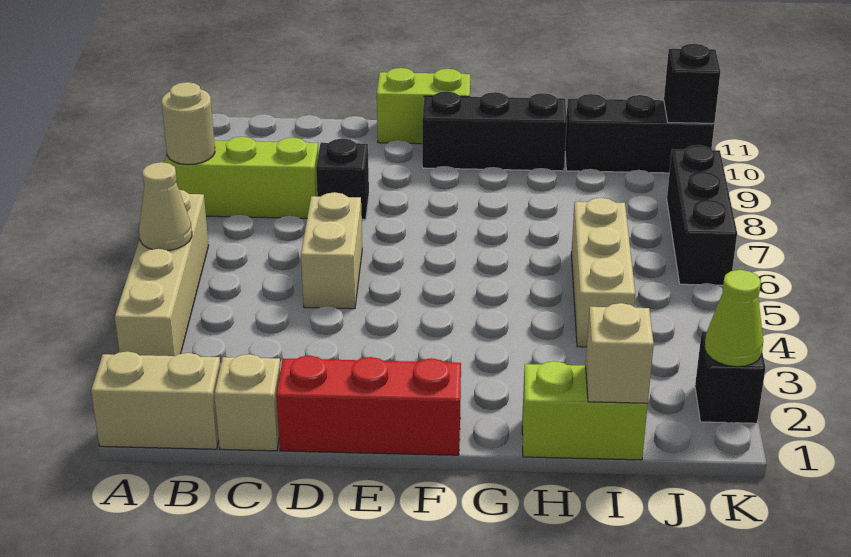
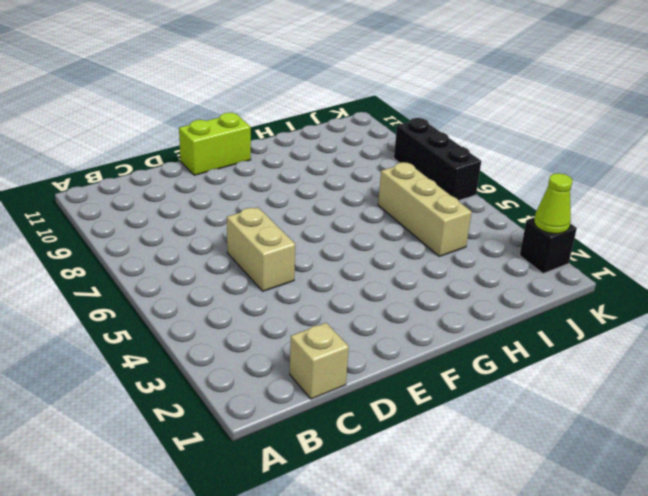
none -> tan 1x2 brick [91,351,220,449]
none -> tan 1x4 brick [115,190,209,356]
none -> lime 1x3 brick [164,137,318,218]

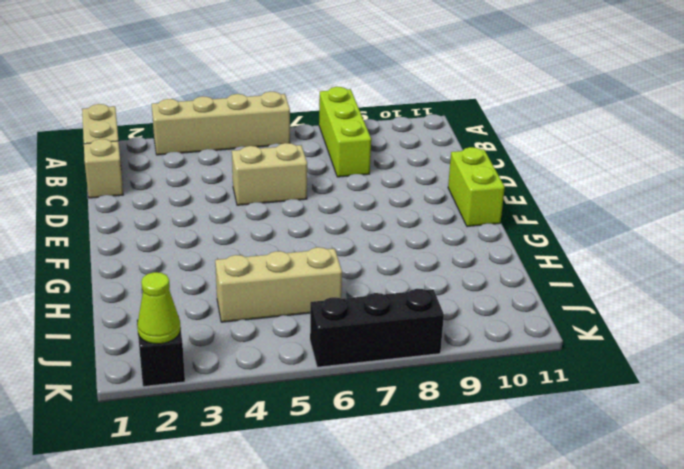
none -> red 1x3 brick [276,356,461,455]
none -> black 1x1 brick [316,139,369,220]
none -> black 1x3 brick [422,91,567,171]

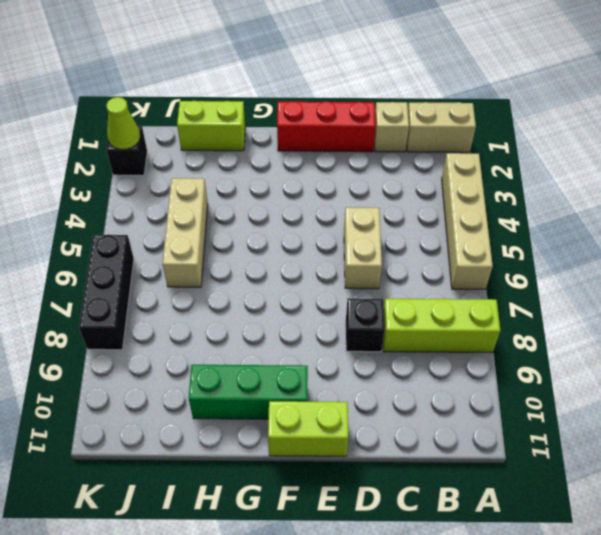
green 1x3 brick [189,365,308,419] -> black 1x3 brick [422,91,567,171]
none -> black 1x3 brick [565,94,714,173]
none -> tan 1x1 cone [139,162,192,251]
none -> tan 1x1 round brick [162,82,215,165]

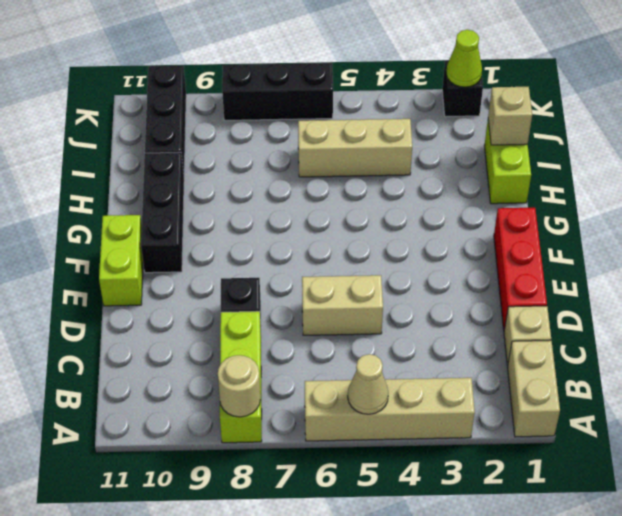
none -> black 1x1 brick [664,44,720,123]

